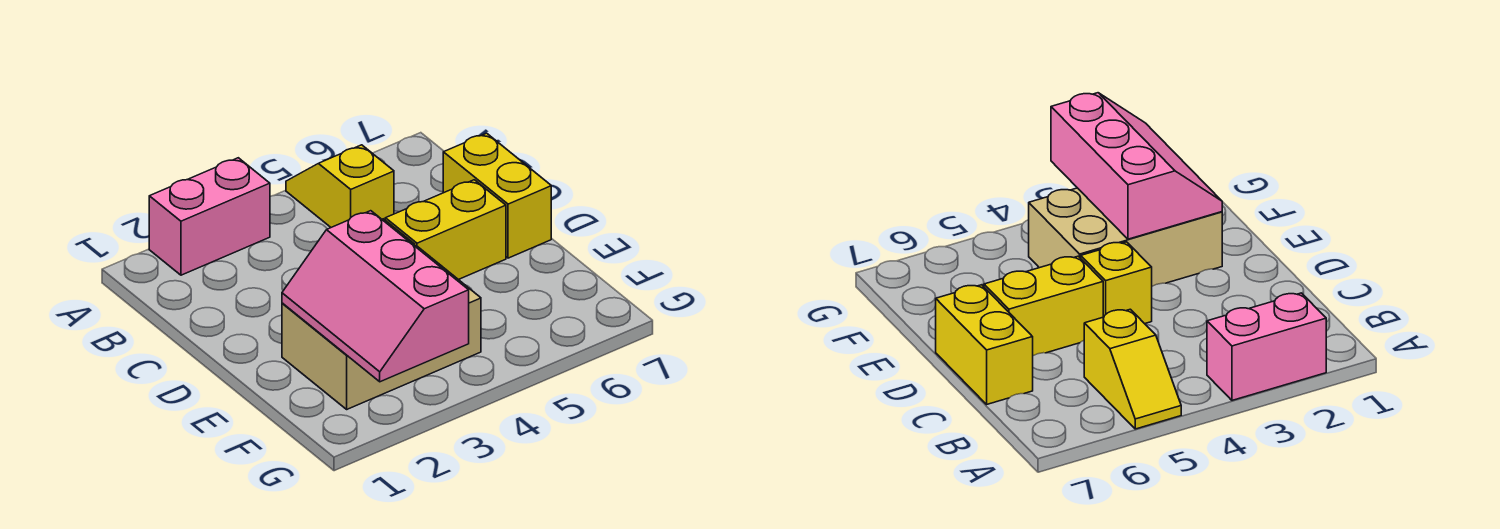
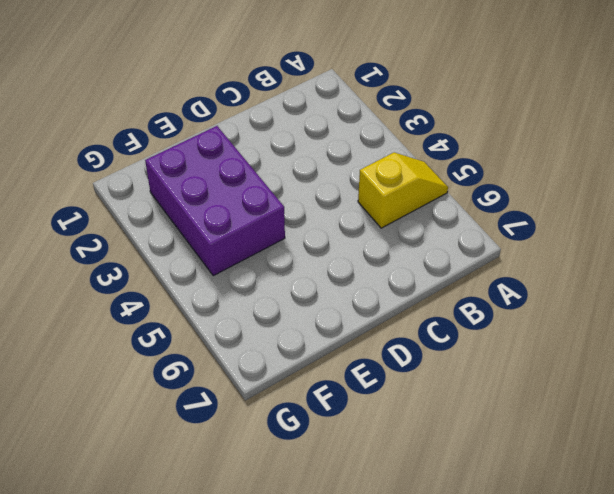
purple 2x3 brick [145,126,285,276] -> tan 2x3 brick [282,246,481,409]
none -> pink 1x2 brick [149,158,270,275]
none -> yellow 1x2 brick [443,133,551,258]

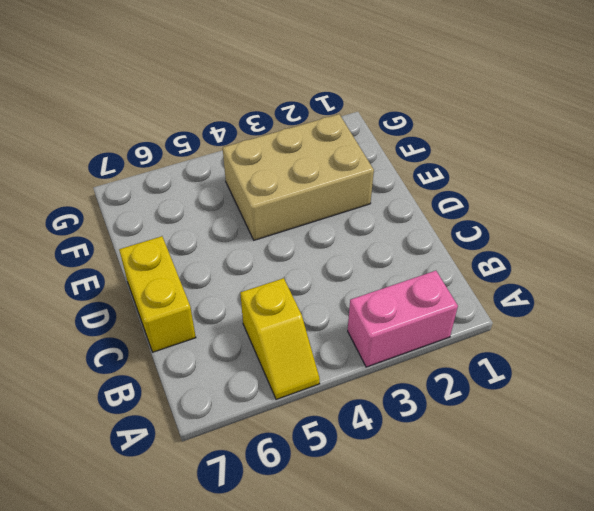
none -> yellow 1x1 brick [1081,242,1152,324]
none -> yellow 1x2 brick [385,180,506,280]

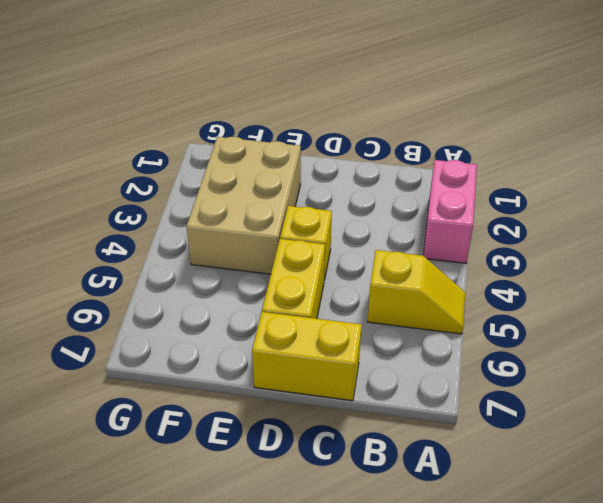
none -> pink 2x3 slope [282,211,469,382]

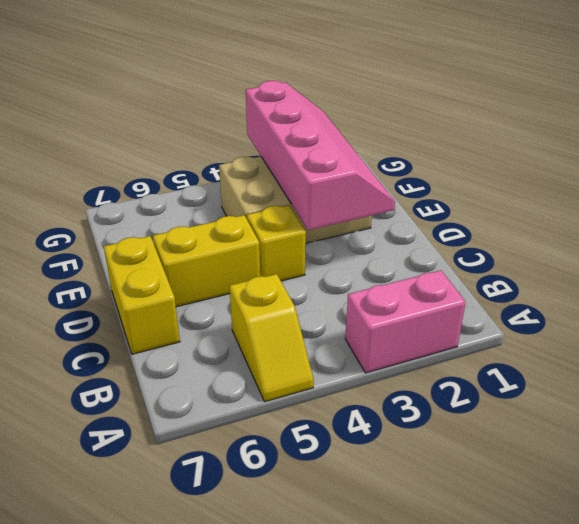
pink 2x4 slope [246,81,395,230] -> pink 2x3 slope [282,211,469,382]

